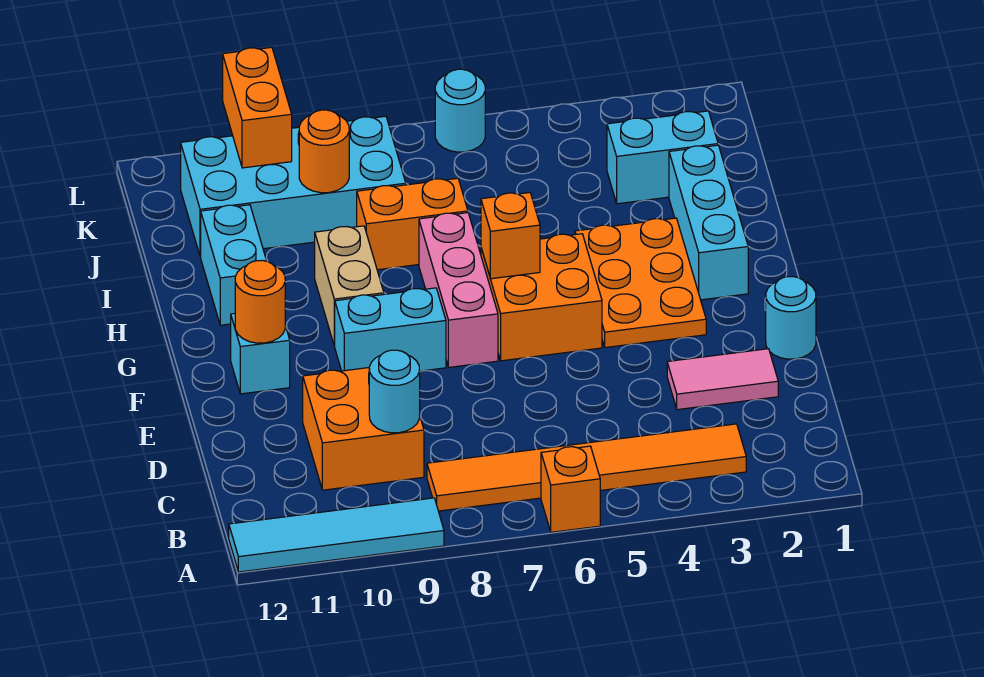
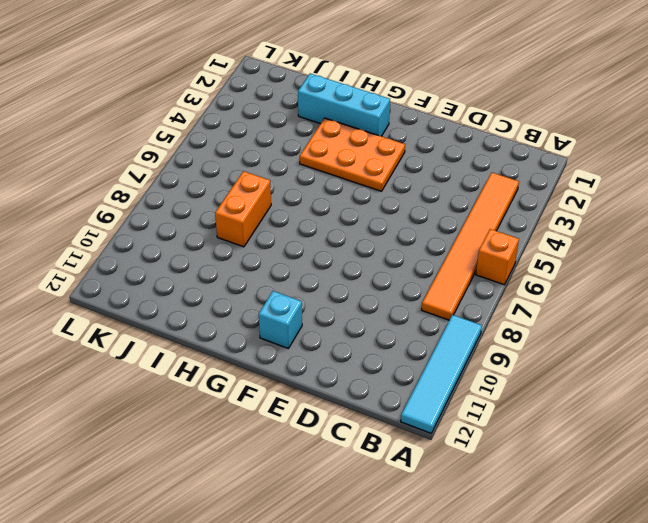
none -> orange 2x2 brick [303,368,424,490]
none -> pink 1x2 tile [667,349,778,410]
none -> cyan 1x1 round brick [766,277,816,359]

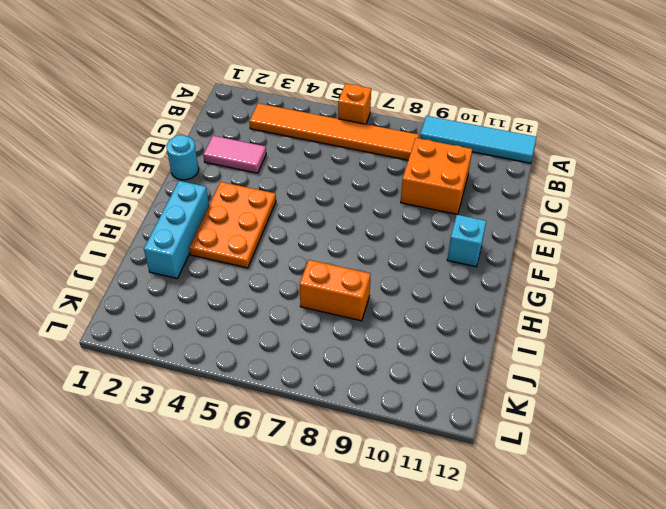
none -> orange 2x2 brick [481,234,602,361]
none -> pink 1x3 brick [419,213,498,367]
none -> cyan 1x2 brick [335,288,446,371]

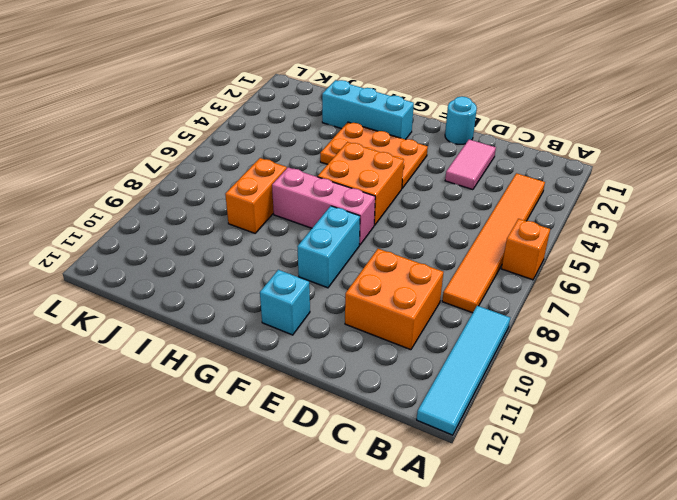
none -> tan 1x2 brick [315,226,384,346]
none -> cyan 1x2 brick [201,205,266,325]
none -> cyan 1x2 brick [607,111,718,204]

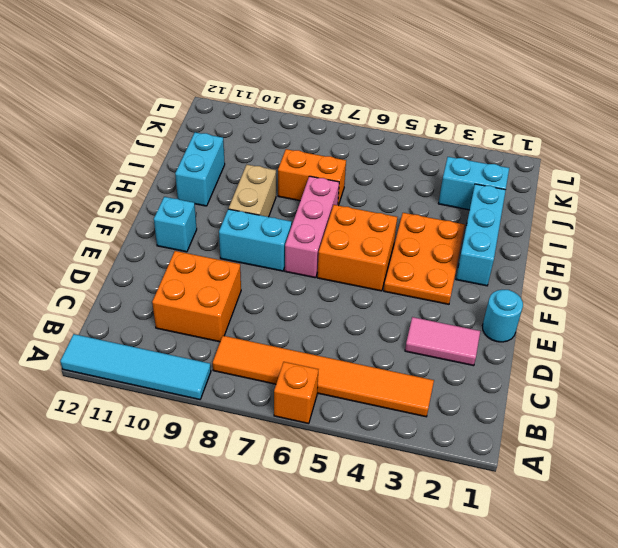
none -> cyan 2x4 brick [181,116,406,257]
none -> cyan 1x1 round brick [435,69,485,152]
none -> cyan 1x1 round brick [369,350,420,433]

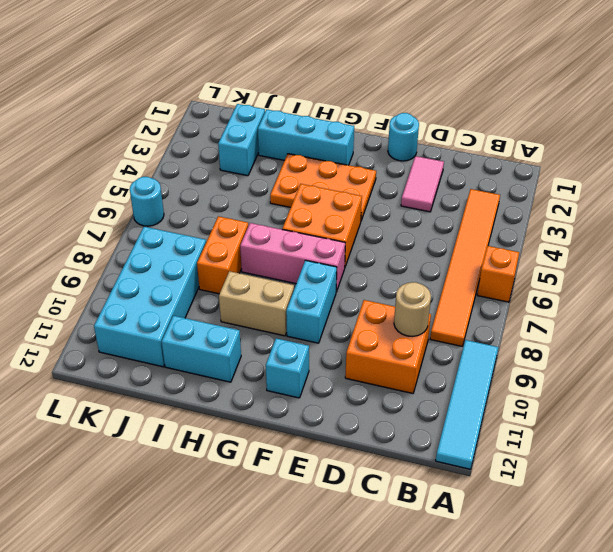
tan 1x1 round brick [394,282,431,336] -> cyan 1x1 round brick [369,350,420,433]
none -> orange 1x1 round brick [235,260,285,343]
none -> orange 1x1 brick [481,193,540,279]
none -> orange 1x1 round brick [299,110,349,193]

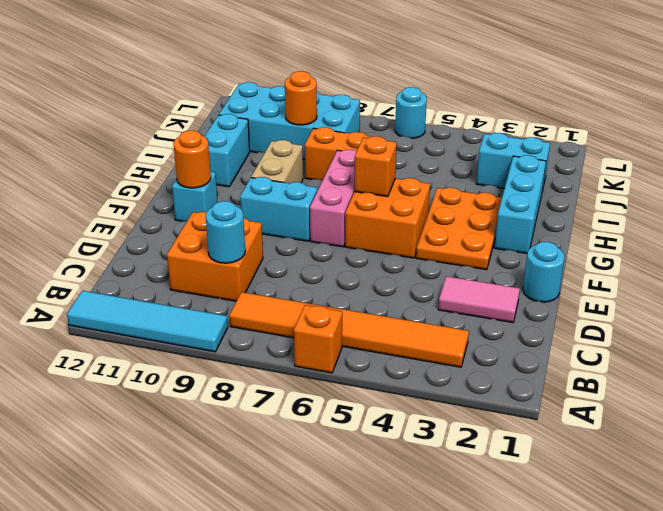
none -> orange 1x2 brick [223,47,292,168]

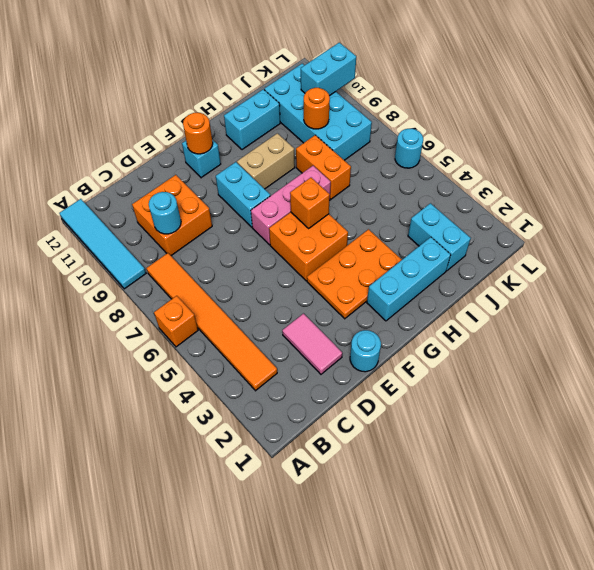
cyan 1x2 brick [301,43,356,96] -> orange 1x2 brick [223,47,292,168]

